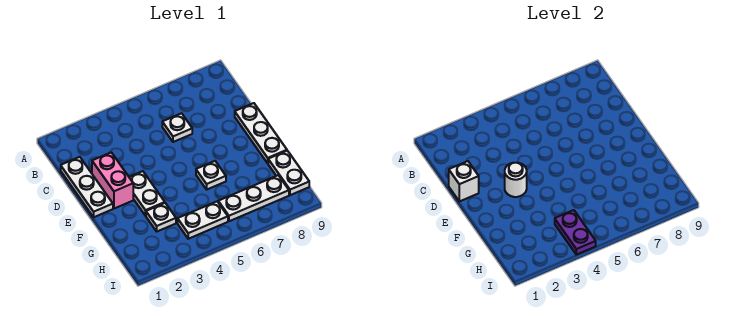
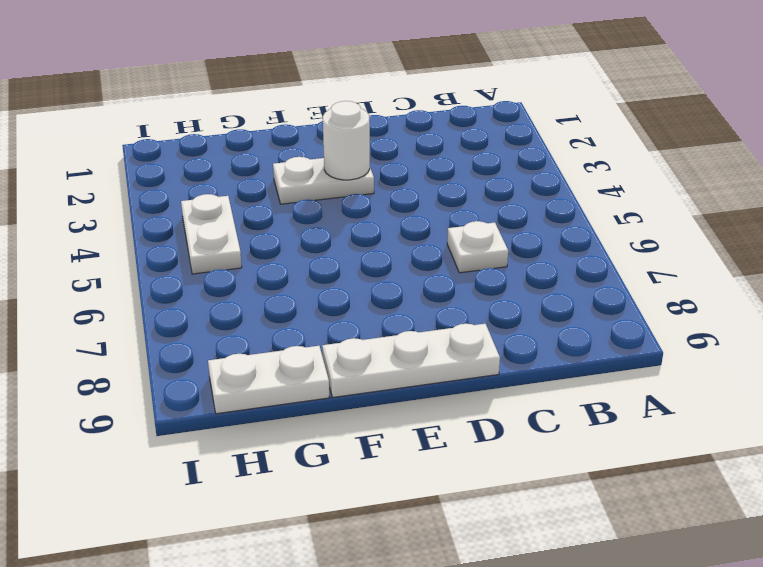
none -> white 1x3 plate [61,157,113,217]
none -> pink 1x2 brick [92,152,133,209]
none -> white 1x1 plate [196,161,226,189]

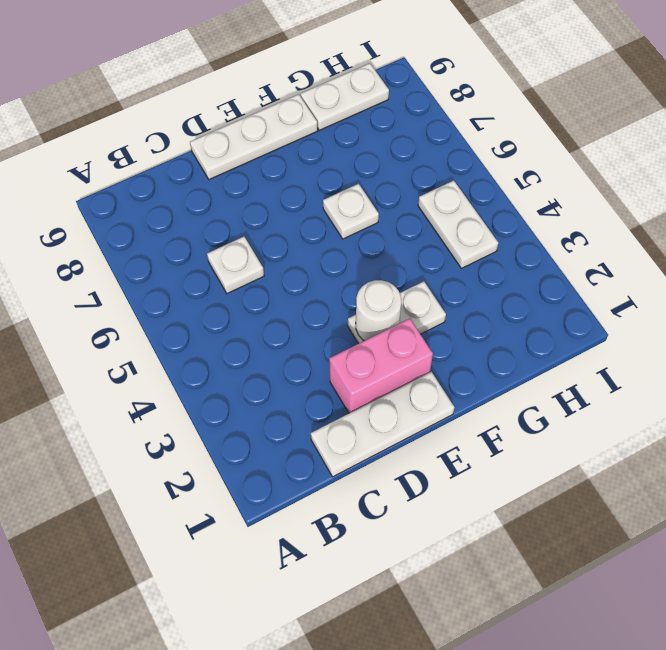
none -> white 1x1 plate [146,203,176,231]
none -> white 1x3 plate [218,175,289,221]
none -> white 1x1 brick [449,161,479,201]

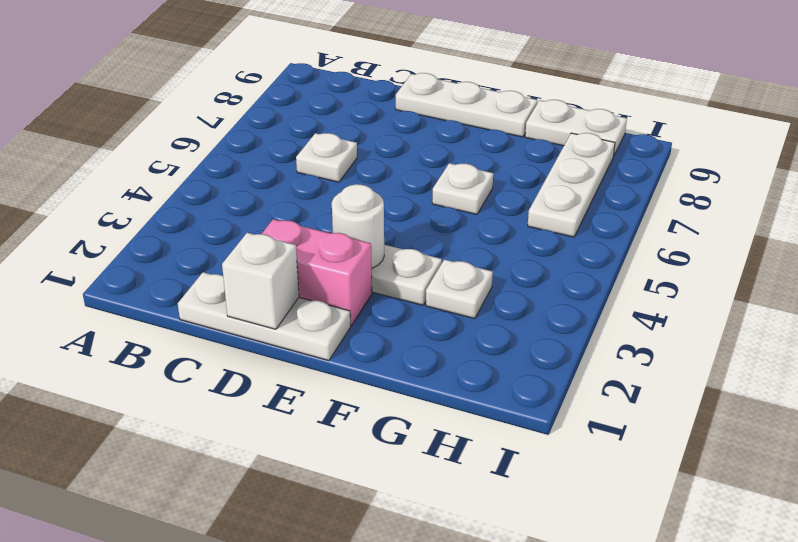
none -> white 1x2 plate [178,202,228,239]
none -> purple 1x2 plate [555,210,596,255]

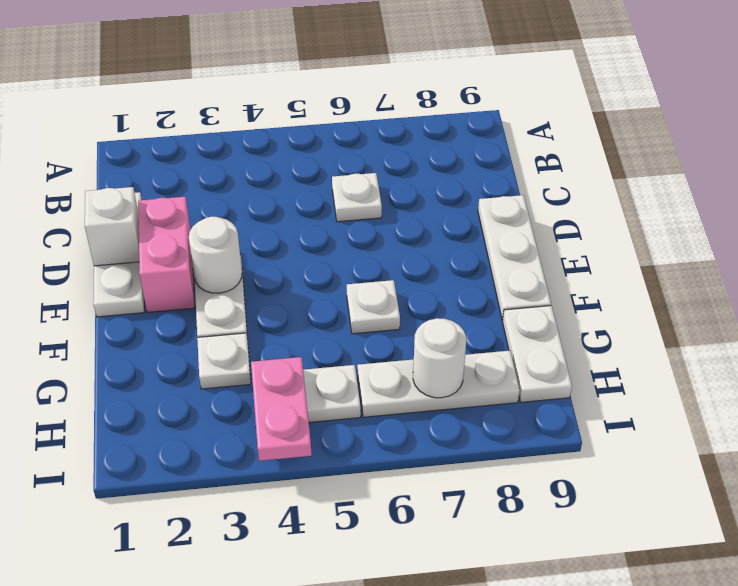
pink 1x2 plate [251,357,311,461] -> purple 1x2 plate [555,210,596,255]
white 1x1 round brick [413,318,466,398] -> none

